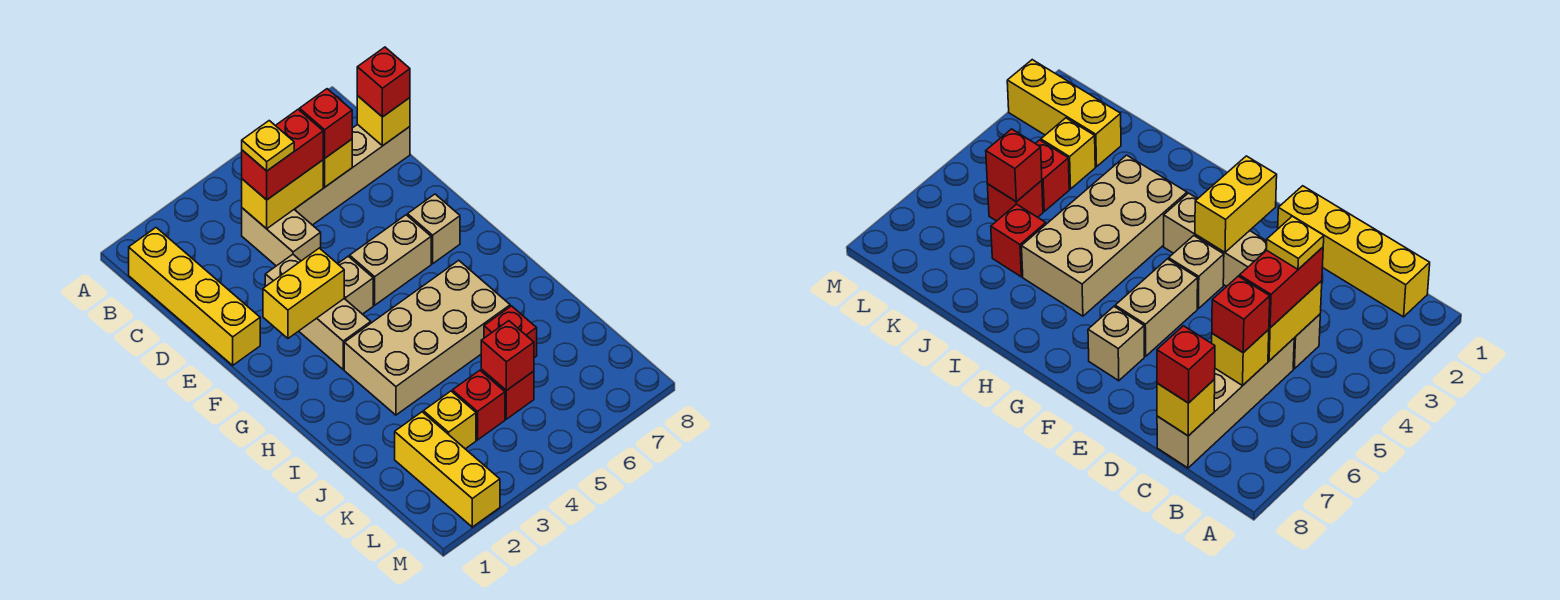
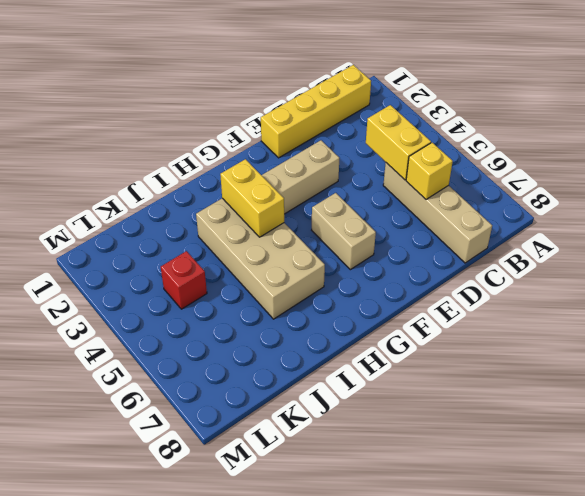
yellow 1x2 brick [220,159,284,237] -> yellow 1x2 brick moved to [263,248,344,338]
none -> tan 1x2 brick [242,208,321,266]
none -> tan 1x1 brick [338,256,373,314]
none -> tan 1x1 brick [408,194,460,264]

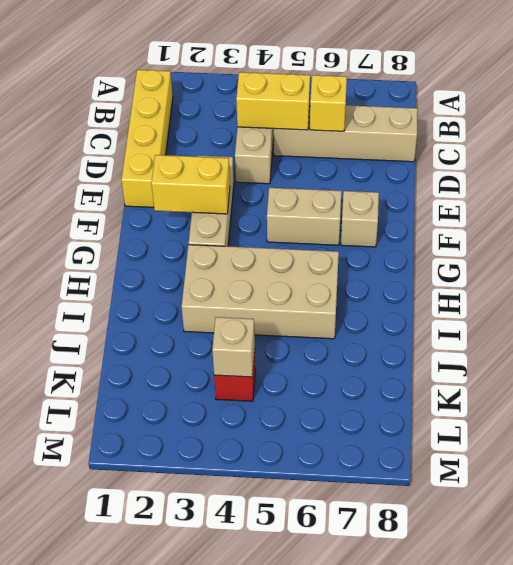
tan 1x1 brick [212,317,255,377] -> tan 1x1 brick moved to [338,256,373,314]
none -> red 1x1 brick [484,306,537,358]
none -> yellow 1x3 brick [395,412,500,527]
none -> yellow 1x1 brick [423,391,476,449]

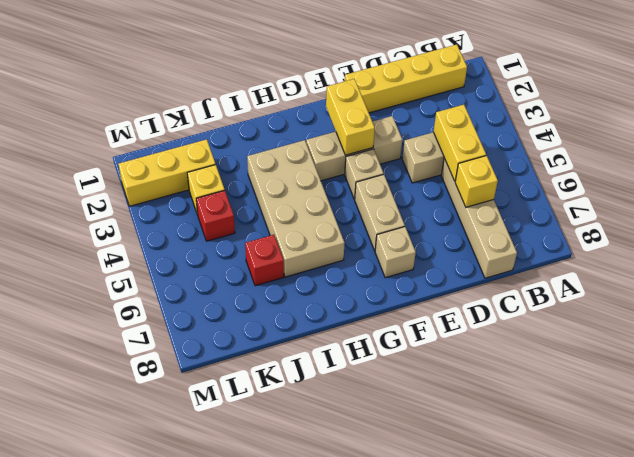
none -> red 1x1 brick [481,369,534,419]
none -> yellow 1x1 brick [357,96,410,146]
none -> red 1x1 brick [481,321,534,391]

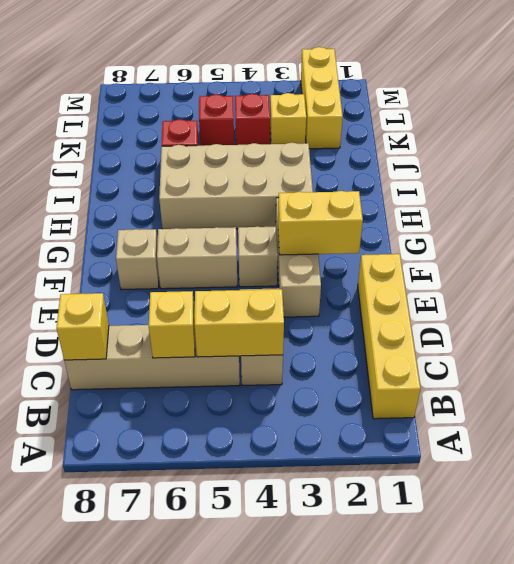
none -> red 1x1 brick [481,321,534,391]
none -> red 1x2 brick [242,109,323,200]
none -> red 1x1 brick [300,89,352,158]

